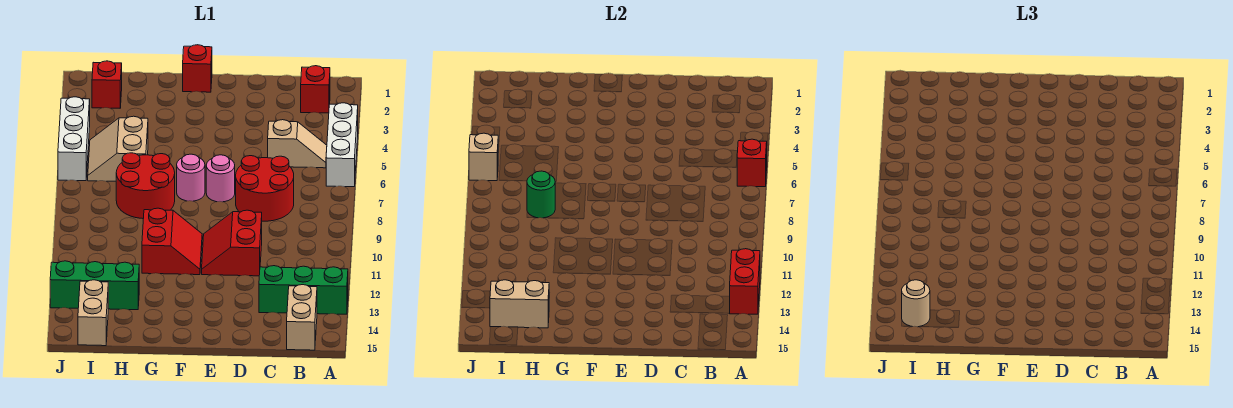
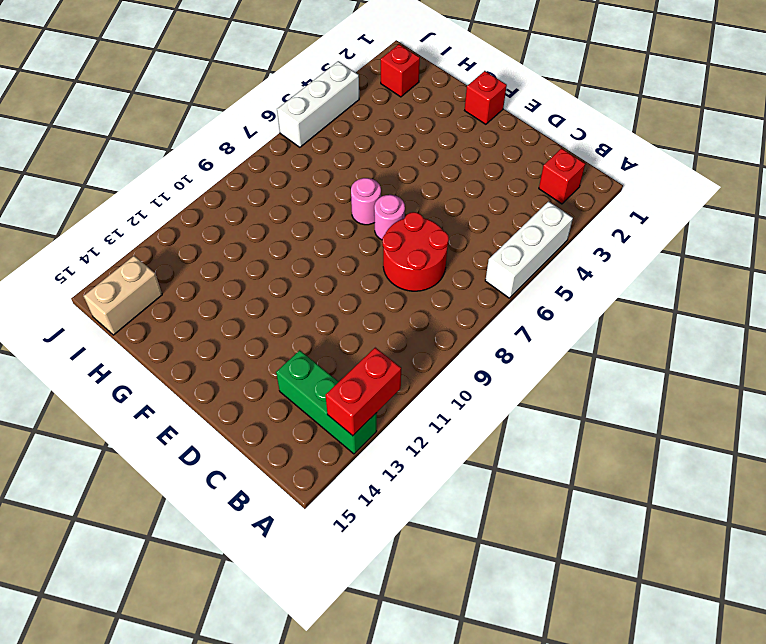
none -> tan 1x2 slope [268,120,327,168]
none -> tan 1x2 brick [287,285,317,350]
none -> red 2x2 slope [202,210,262,276]

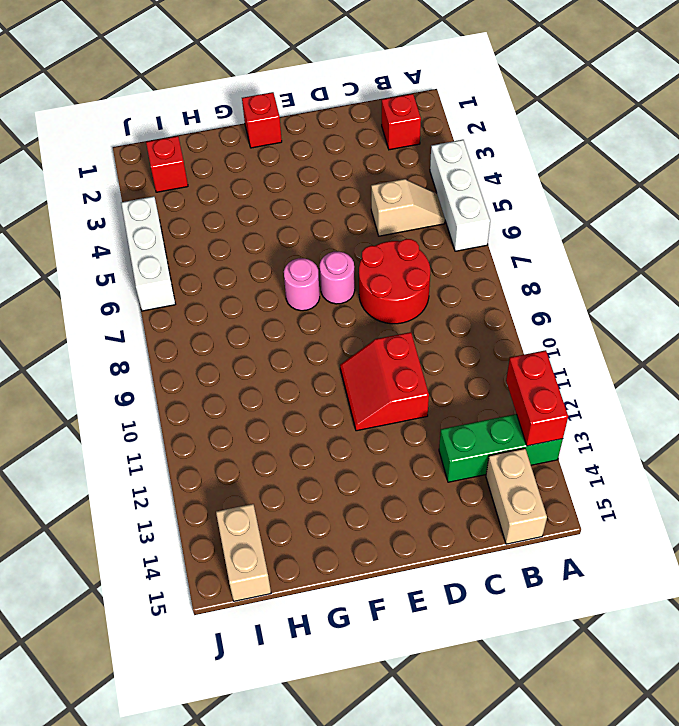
none -> red 2x2 slope [142,208,202,275]
none -> red 2x2 round brick [116,153,175,219]
none -> tan 2x2 slope [88,116,148,181]

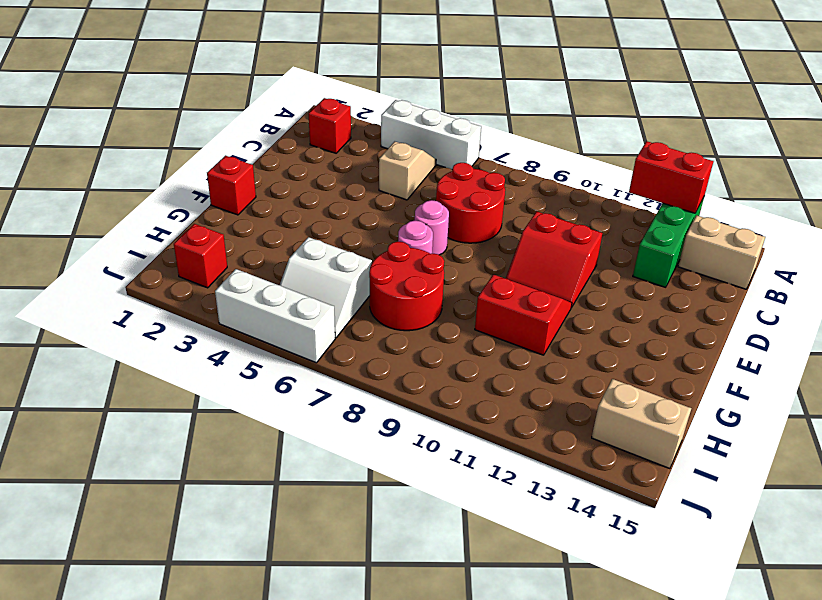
white 2x2 slope [280,237,372,338] -> tan 2x2 slope [88,116,148,181]
none -> green 1x3 brick [50,261,139,310]
none -> red 1x1 brick [737,139,767,187]
none -> green 1x1 round brick [527,171,555,218]

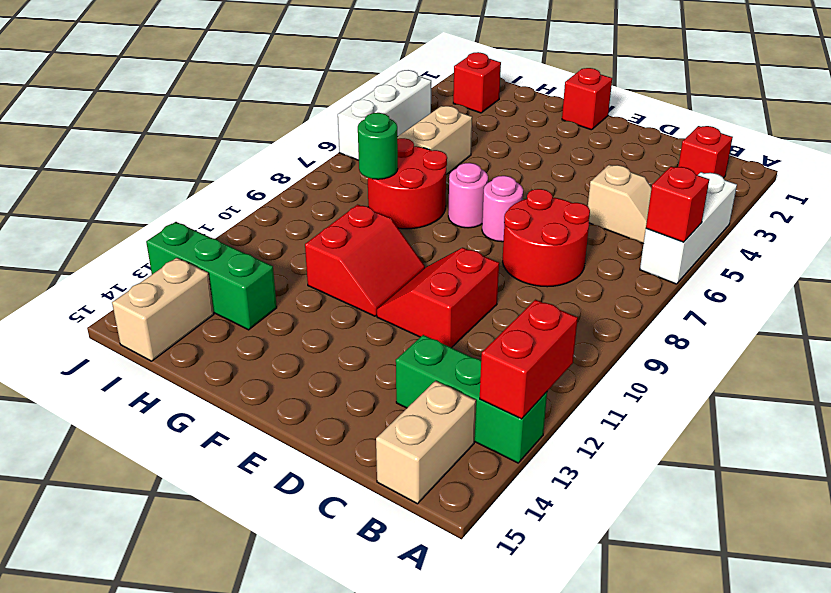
none -> tan 1x2 brick [490,280,549,328]
none -> tan 1x1 brick [469,133,498,181]
none -> tan 1x1 round brick [902,280,930,327]

